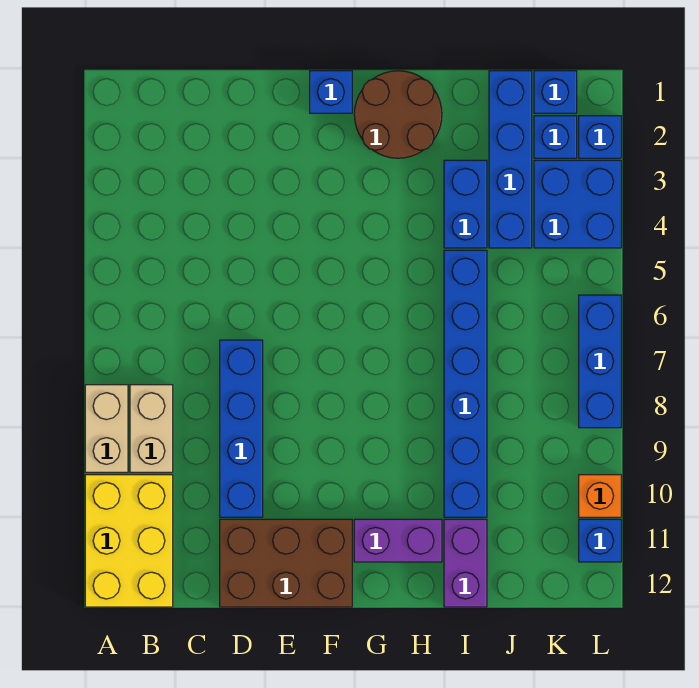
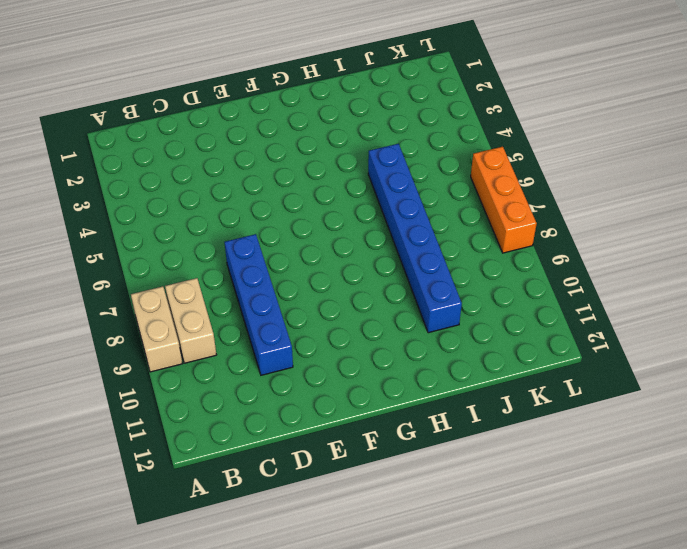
orange 1x3 brick [471,147,537,253] -> blue 1x3 brick [579,295,621,428]
none -> yellow 2x3 brick [85,475,173,607]
none -> brown 2x3 brick [220,519,352,607]
none -> blue 1x1 brick [310,71,352,113]

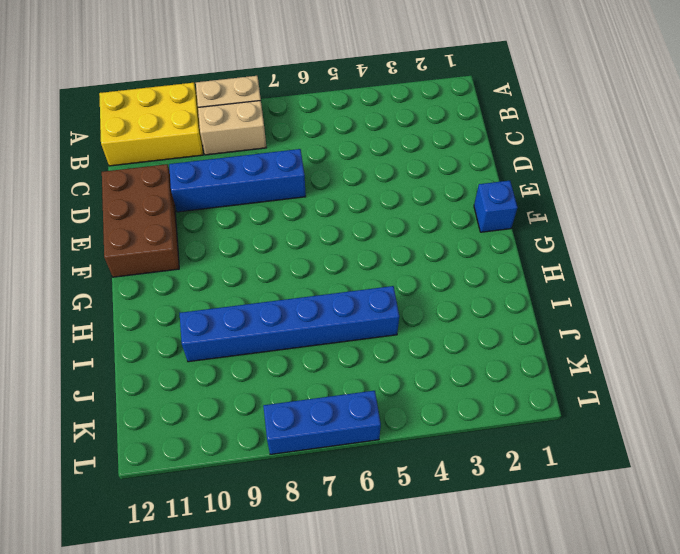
none -> brown 2x2 round brick [354,71,442,158]
none -> purple 1x2 brick [354,519,442,562]
none -> blue 1x2 brick [444,160,487,248]

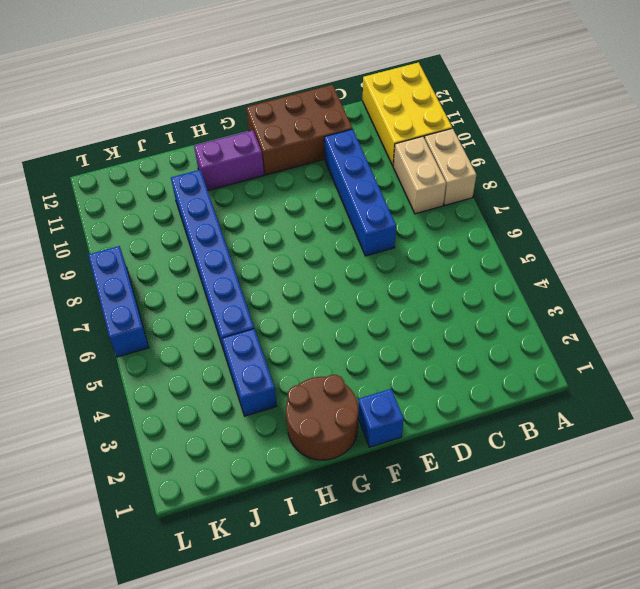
none -> purple 1x2 brick [444,519,487,607]
none -> blue 1x4 brick [489,71,532,248]
none -> blue 1x1 brick [534,71,577,113]

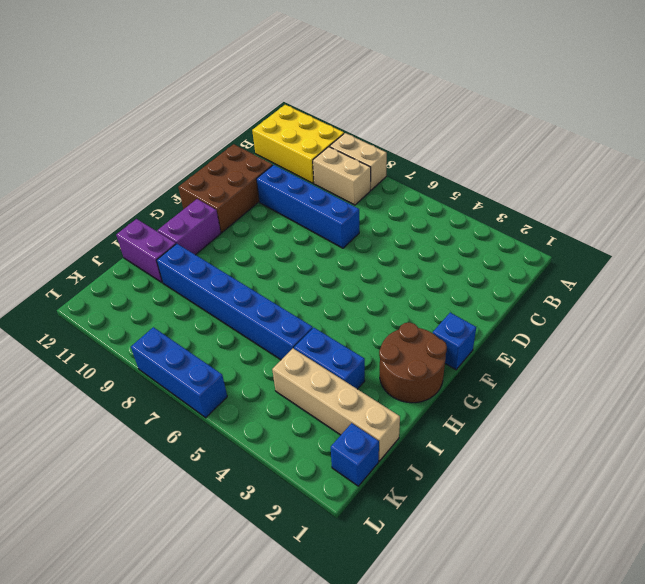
tan 1x4 brick [272,349,400,461] -> blue 1x4 brick [489,71,532,248]
none -> blue 1x1 brick [534,116,577,158]
none -> blue 2x2 brick [534,160,621,248]
none -> blue 1x1 brick [579,116,621,158]

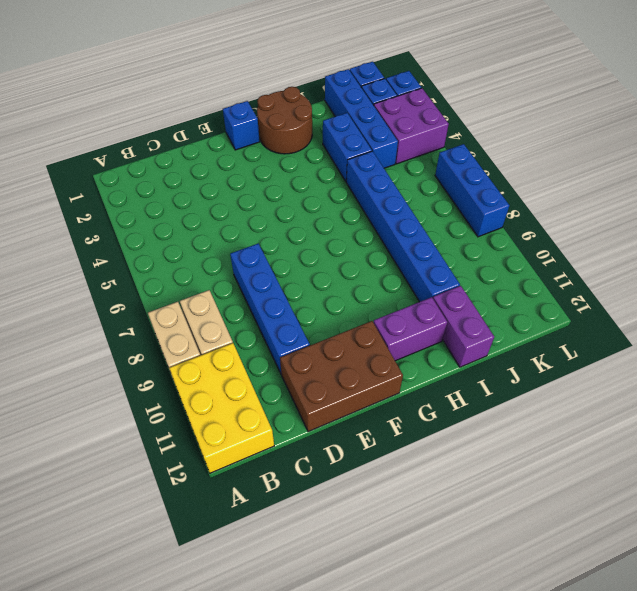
purple 2x2 brick [374,88,449,164] -> blue 2x2 brick [534,160,621,248]
none -> orange 1x1 brick [579,475,621,517]
none -> blue 1x1 brick [579,519,621,562]

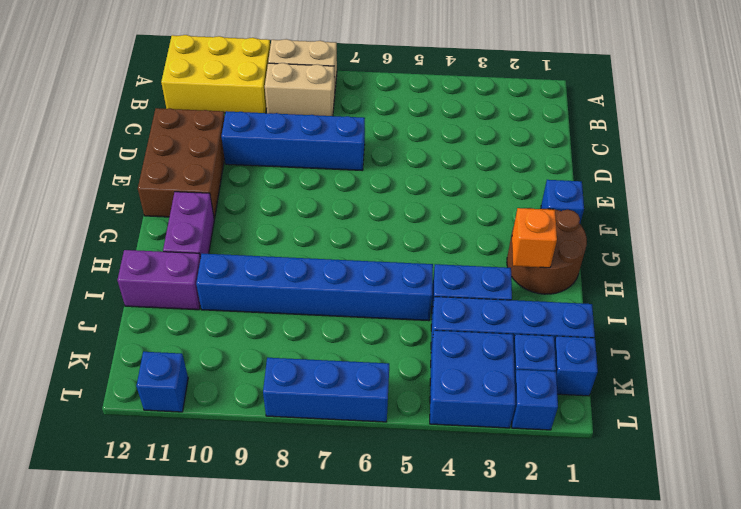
orange 1x1 brick [512,208,557,268] -> orange 1x1 brick moved to [579,475,621,517]

